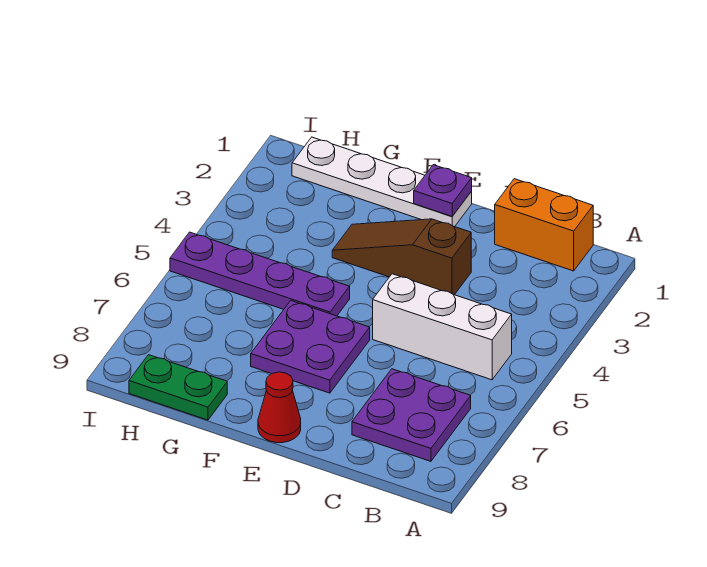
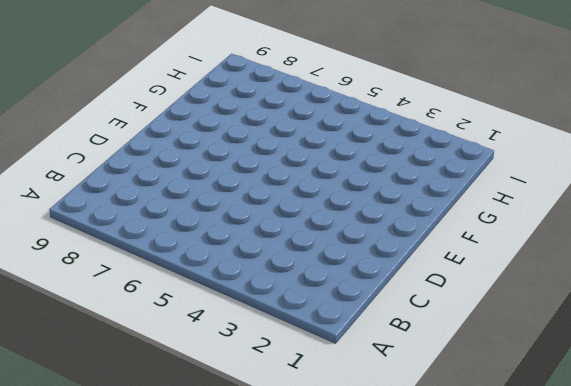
none -> orange 1x2 brick [495,179,593,271]
none -> white 1x3 brick [373,274,512,380]

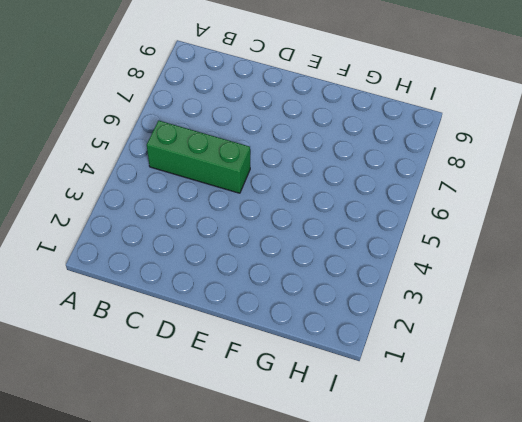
green 1x3 brick [147,121,250,193] -> white 1x3 brick [373,274,512,380]
none -> orange 1x2 brick [495,179,593,271]
none -> purple 2x2 plate [352,369,471,461]

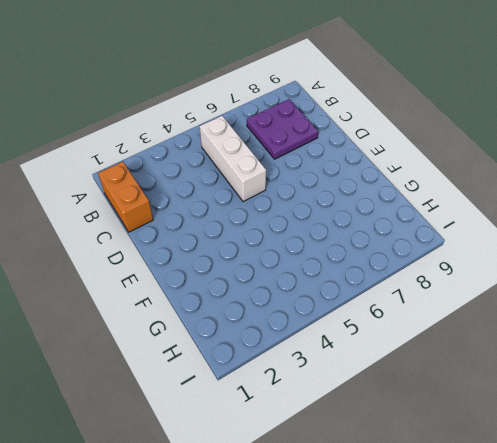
none -> brown 1x3 slope [332,219,471,295]
none -> white 1x4 plate [292,137,472,227]

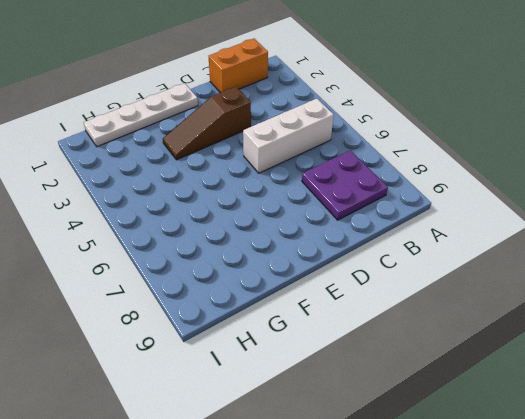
none -> purple 2x2 plate [251,301,370,393]
none -> red 1x1 cone [258,372,301,443]

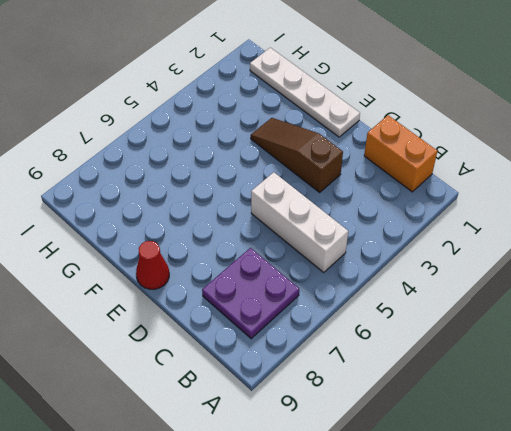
none -> purple 2x2 plate [251,301,370,393]
none -> purple 1x4 plate [170,232,350,316]

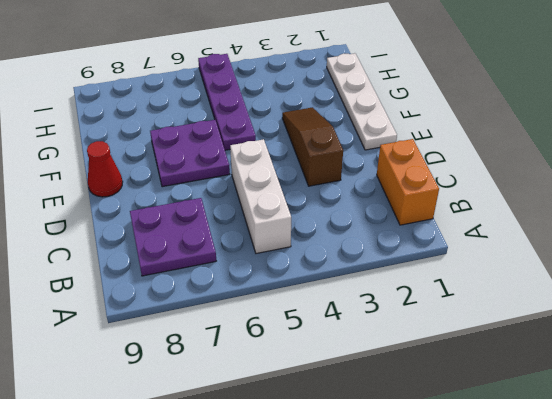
none -> green 1x2 plate [129,355,227,420]
none -> purple 1x1 plate [414,165,472,216]

